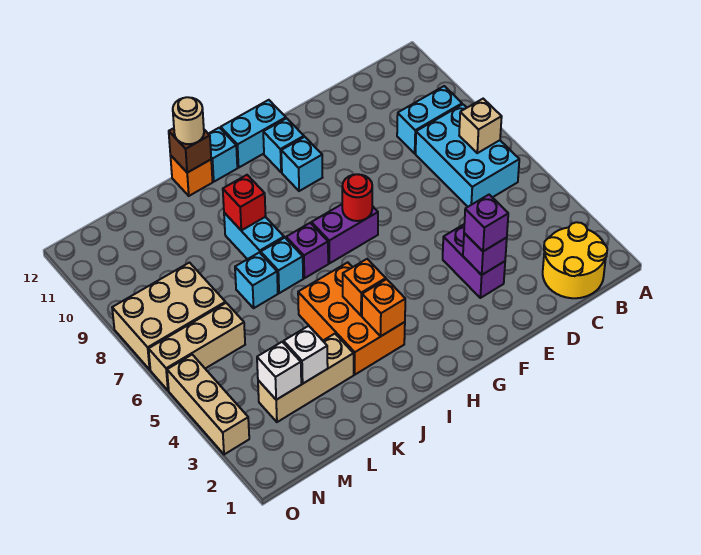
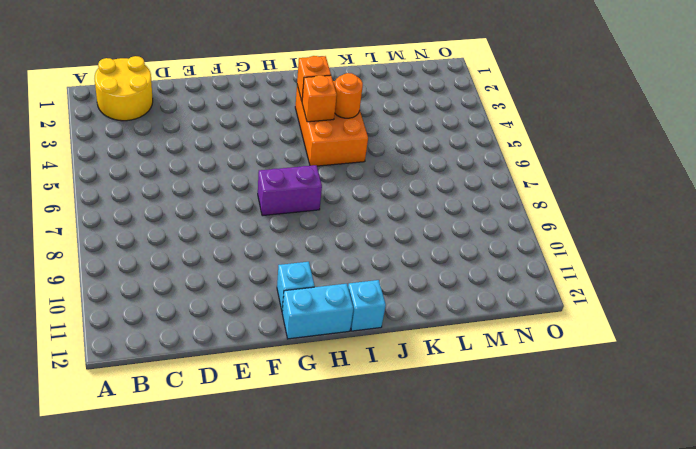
orange 1x1 round brick [335,73,363,118] -> none
none -> cyan 2x3 brick [416,104,519,207]
none -> cyan 1x2 brick [397,86,462,153]
none -> purple 1x2 brick [443,225,505,298]
none -> cyan 1x1 brick [281,137,323,191]

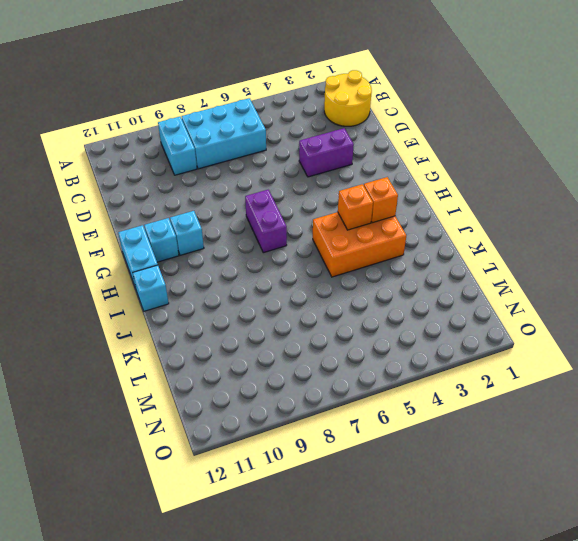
none -> purple 1x1 brick [286,223,328,278]
none -> cyan 1x1 brick [261,238,303,293]
none -> cyan 1x2 brick [224,213,284,259]
none -> orange 1x1 brick [170,155,213,196]

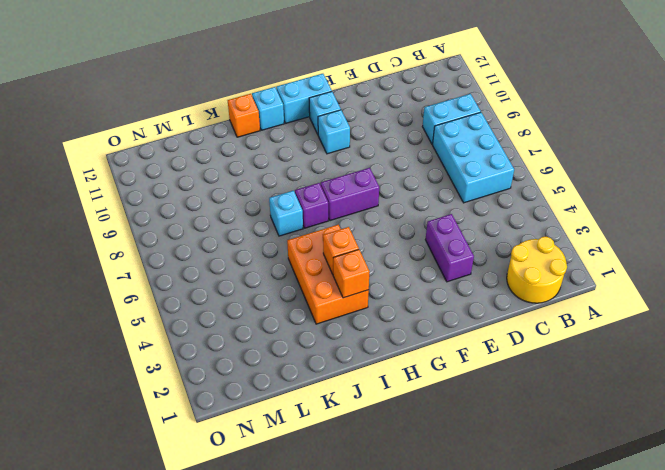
none -> cyan 1x2 brick [224,213,284,259]
none -> tan 1x3 brick [258,334,354,422]
none -> cyan 1x1 brick [235,252,278,308]
none -> tan 1x3 brick [149,303,245,391]

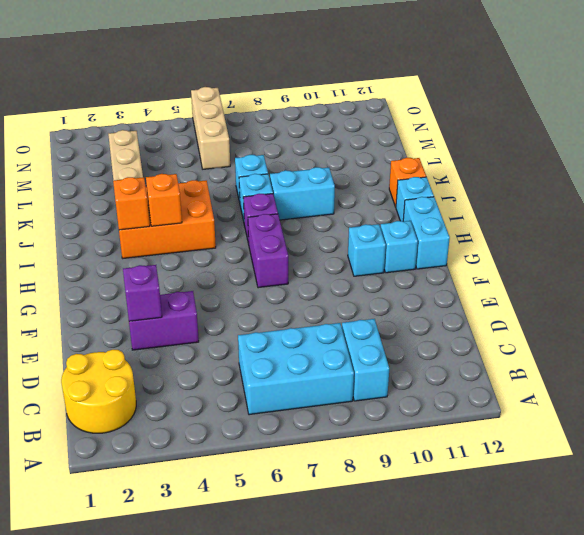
none -> tan 2x3 brick [112,263,225,370]
none -> tan 1x3 brick [167,355,249,455]
none -> tan 1x1 brick [459,99,502,153]
none -> red 1x1 round brick [342,174,372,221]

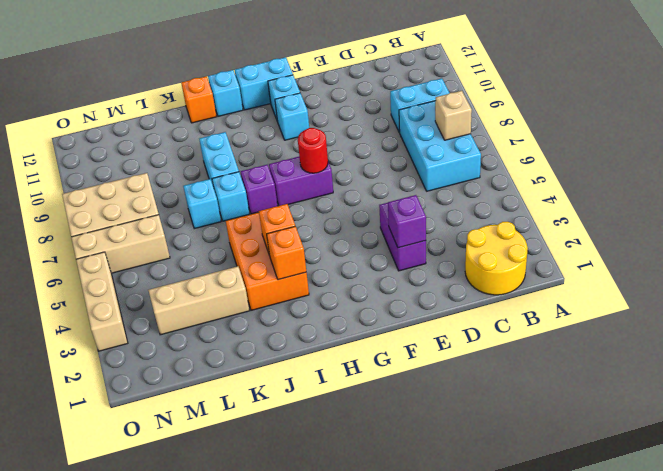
none -> red 1x1 brick [223,175,266,231]
none -> brown 1x1 brick [169,128,211,173]
none -> white 1x1 brick [284,326,328,383]
none -> white 1x1 brick [257,342,301,400]

